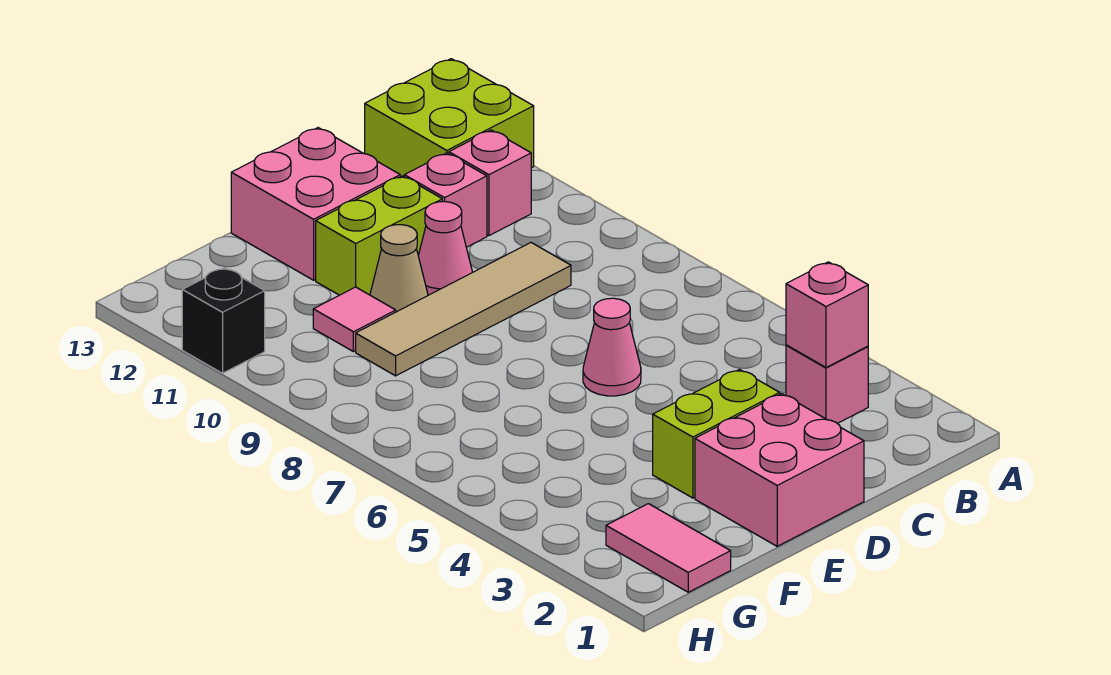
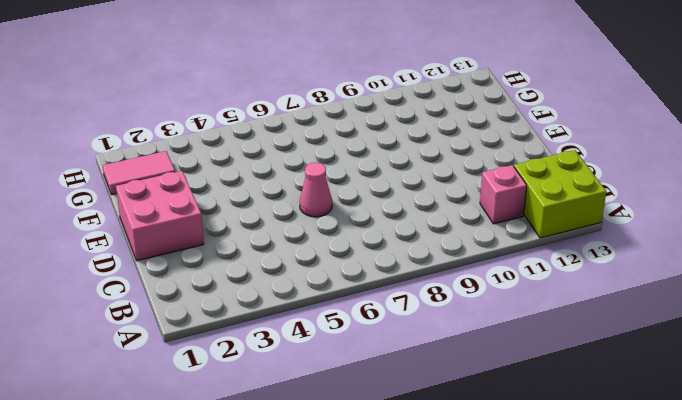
none -> pink 1x1 brick [786,345,868,423]
none -> tan 1x4 tile [356,243,571,376]
none -> pink 1x1 brick [404,153,487,247]

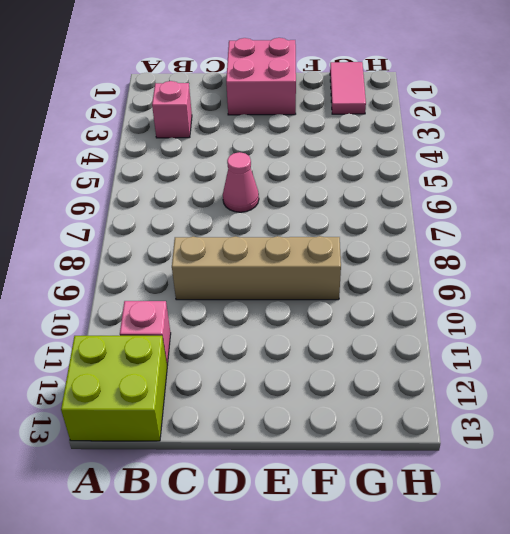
tan 1x4 brick [172,236,341,300] -> tan 1x4 tile [356,243,571,376]
none -> pink 1x1 brick [404,153,487,247]
none -> lime 1x2 brick [653,370,780,498]
none -> pink 1x1 cone [418,202,472,295]

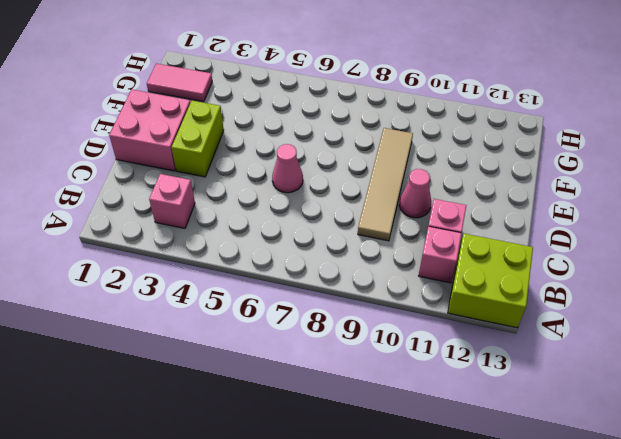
none -> lime 1x2 brick [316,176,442,295]
none -> pink 2x2 brick [231,128,400,280]
none -> tan 1x1 cone [370,225,428,312]

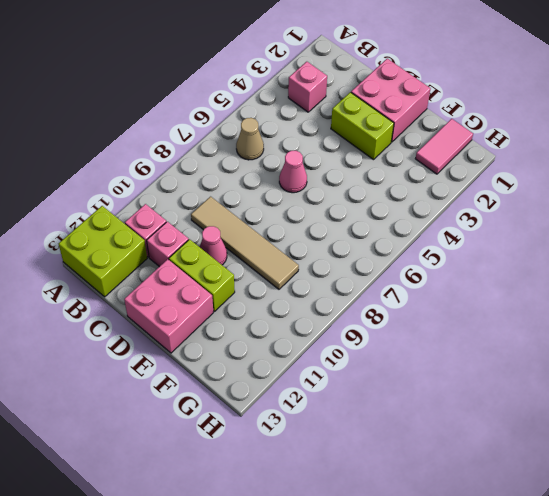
tan 1x1 cone [236,118,264,160] -> tan 1x1 cone moved to [370,225,428,312]
none -> pink 1x1 tile [313,287,396,352]
none -> black 1x1 brick [182,268,265,373]
none -> pink 1x1 brick [786,262,868,368]

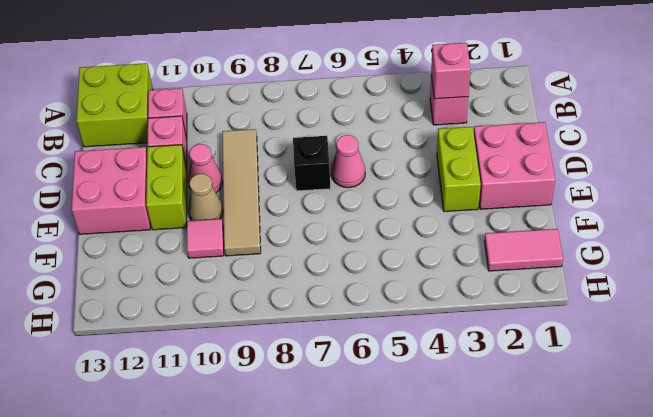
black 1x1 brick [293,136,331,191] -> black 1x1 brick moved to [182,268,265,373]

